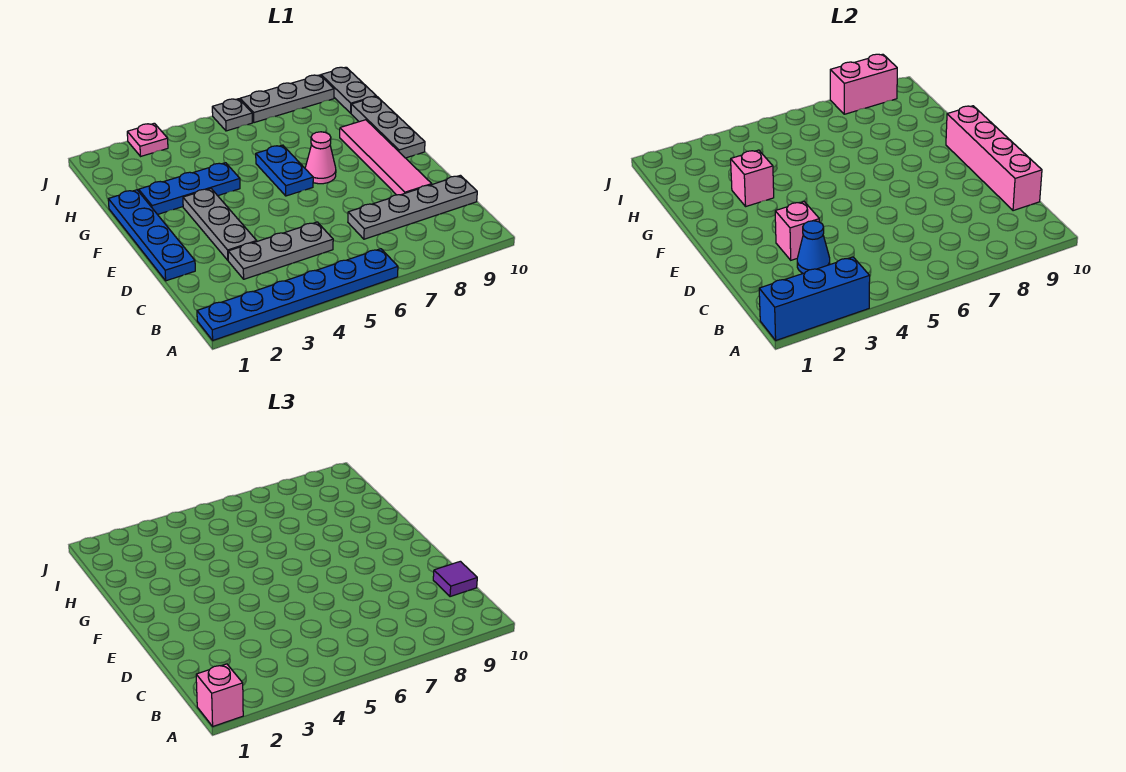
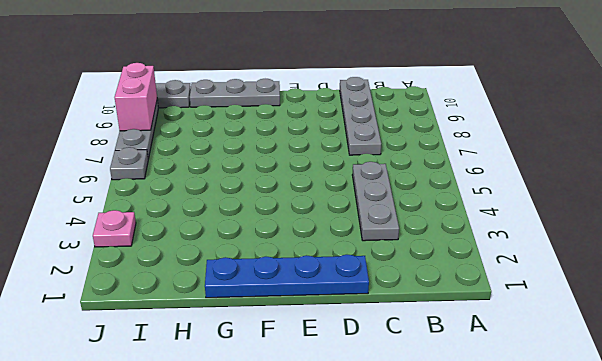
none -> blue 1x6 plate [197,249,398,340]
none -> grey 1x3 plate [183,189,257,260]
none -> pink 1x4 tile [340,120,432,195]

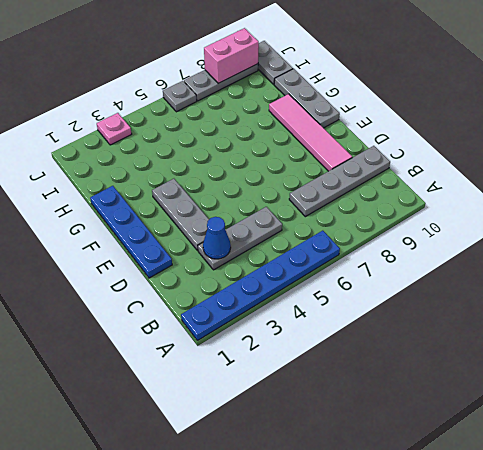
none -> blue 1x2 plate [256,145,313,196]
none -> pink 1x1 cone [305,132,336,184]
none -> blue 1x3 plate [139,163,240,215]

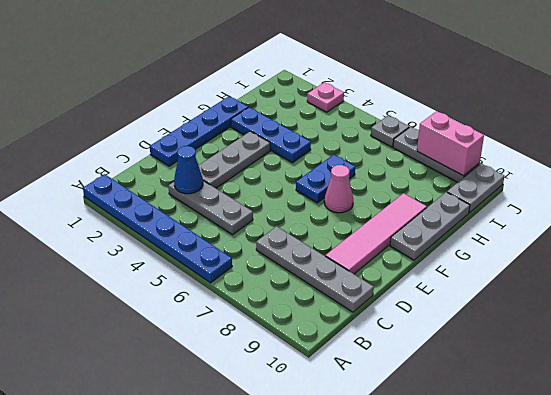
none -> blue 1x3 brick [759,257,870,340]
none -> pink 1x4 brick [946,106,1042,211]
none -> pink 1x1 brick [775,202,819,260]

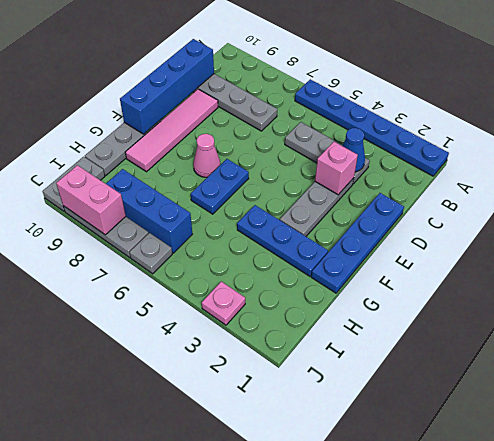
blue 1x4 brick [120,39,214,134] -> pink 1x4 brick [946,106,1042,211]
blue 1x3 brick [106,169,192,253] -> blue 1x3 brick moved to [759,257,870,340]
none -> pink 1x1 brick [731,150,774,206]
none -> pink 1x1 brick [196,664,243,726]
none -> purple 1x1 tile [433,561,477,597]

